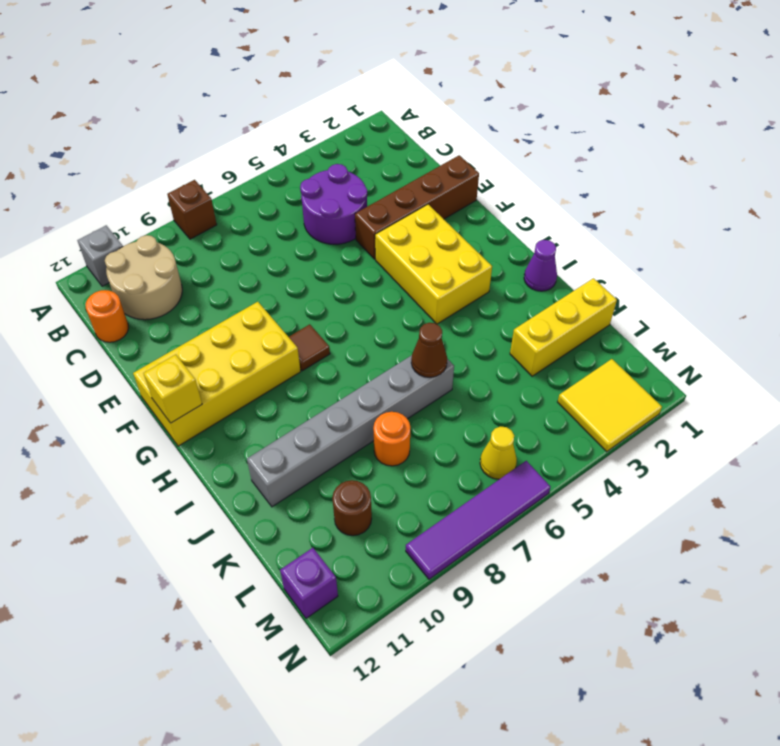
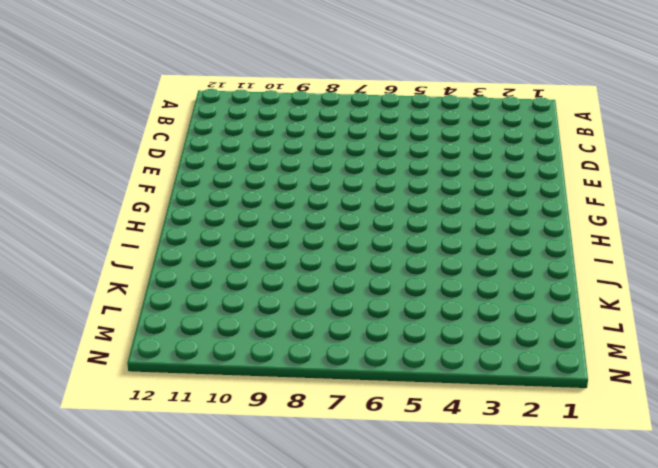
none -> brown 1x1 brick [167,180,217,239]
none -> grey 1x1 brick [77,225,123,286]
none -> tan 2x2 round brick [105,235,182,320]

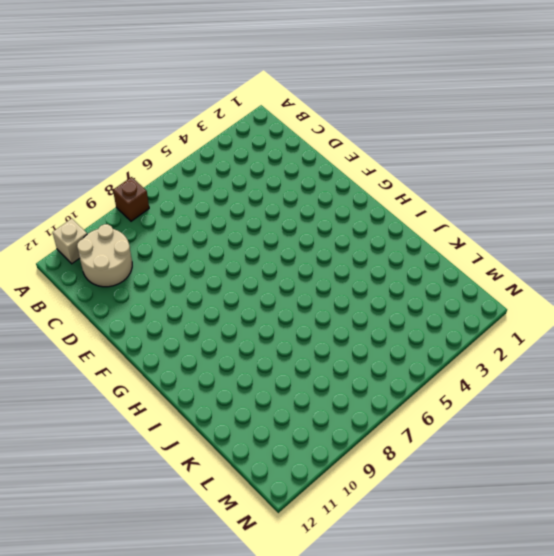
tan 1x1 brick [53,219,87,264] -> grey 1x1 brick [77,225,123,286]
none -> purple 2x2 round brick [300,164,367,244]
none -> orange 1x1 round brick [85,290,129,342]
none -> brown 1x4 brick [355,155,479,259]

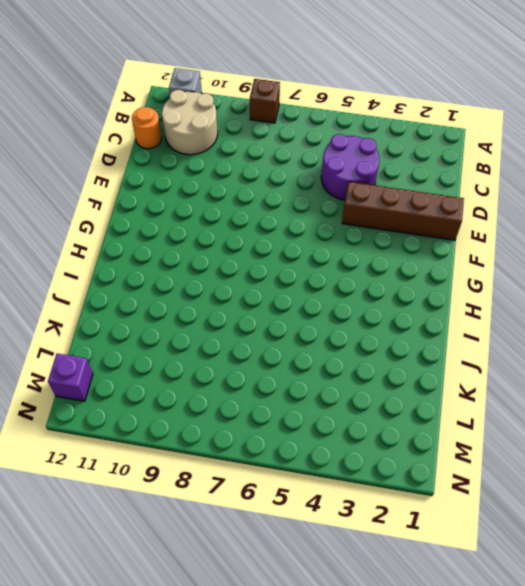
none -> yellow 2x3 brick [375,204,492,324]
none -> yellow 2x4 brick [133,302,301,446]
none -> brown 1x1 tile [289,324,330,371]

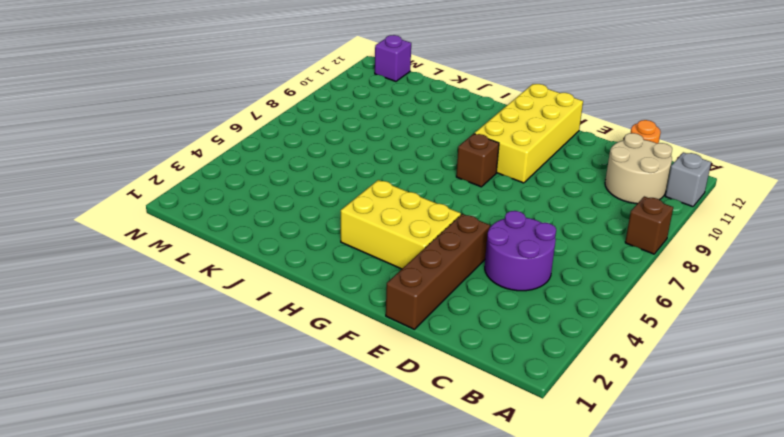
brown 1x1 brick [456,134,499,187] -> brown 1x1 tile [289,324,330,371]
none -> purple 1x1 cone [524,240,557,291]
none -> grey 1x6 brick [247,355,454,507]
none -> yellow 1x3 brick [510,278,617,376]

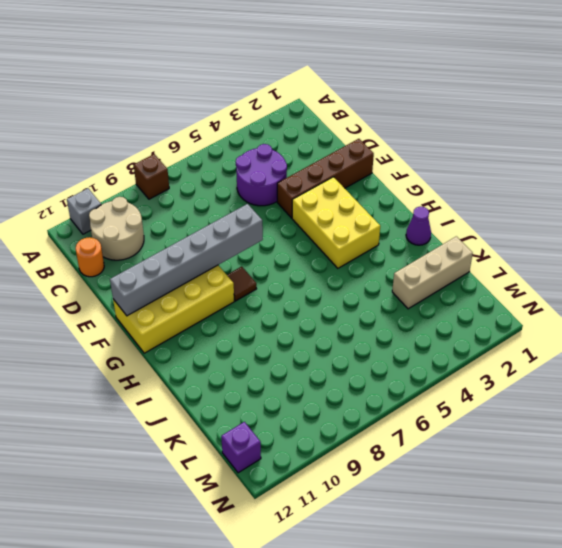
grey 1x6 brick [110,204,263,316] -> grey 1x6 brick moved to [247,355,454,507]
tan 1x3 brick [392,236,473,309] -> yellow 1x3 brick [510,278,617,376]
none -> orange 1x1 round brick [373,412,410,466]
none -> brown 1x1 round brick [332,480,372,536]
none -> yellow 2x2 tile [558,359,662,452]

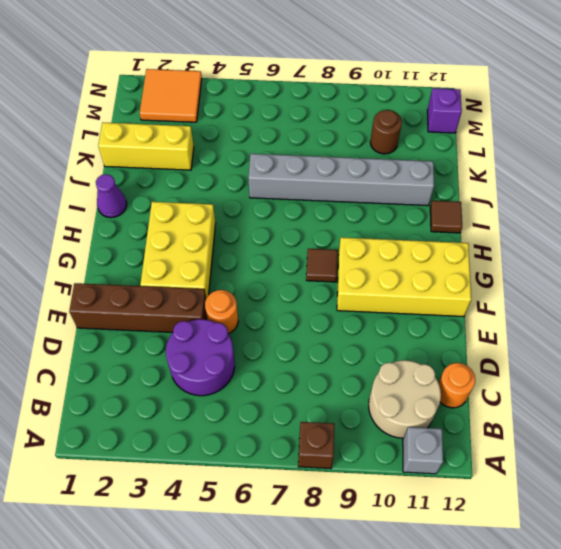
orange 1x1 round brick [205,290,238,334] -> orange 1x1 round brick moved to [373,412,410,466]
brown 1x1 tile [430,201,462,233] -> none
orange 2x2 tile [140,69,202,122] -> yellow 2x2 tile [558,359,662,452]
none -> yellow 1x1 cone [480,426,517,479]
none -> purple 1x4 tile [406,461,551,579]
none -> yellow 1x1 brick [143,355,202,423]

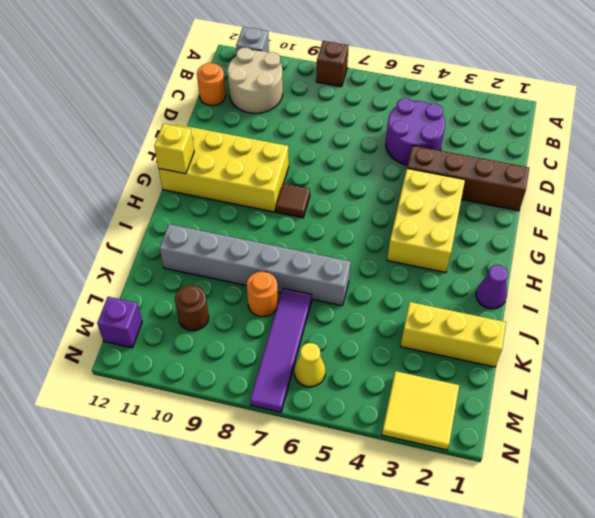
purple 1x4 tile [250,289,312,412] -> purple 1x4 tile turned to [406,461,551,579]
none -> brown 1x1 cone [411,323,447,377]

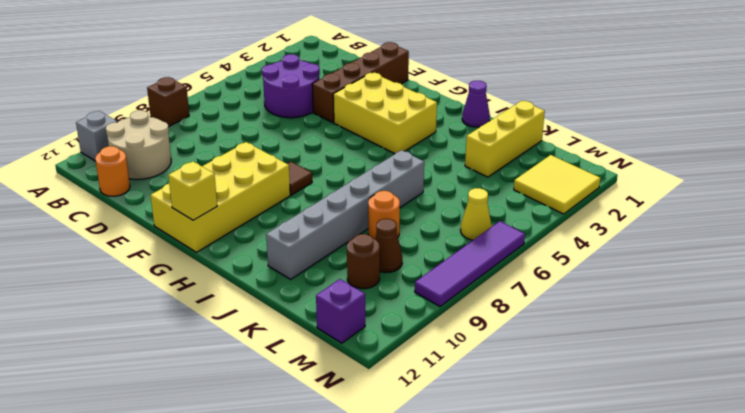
brown 1x1 cone [375,219,402,273] -> brown 1x1 cone moved to [411,323,447,377]

